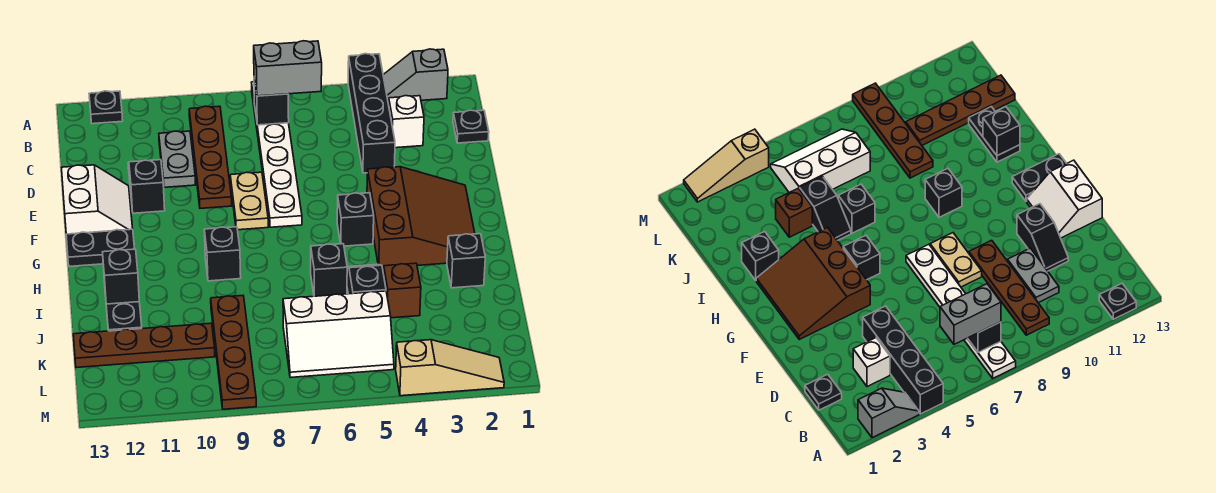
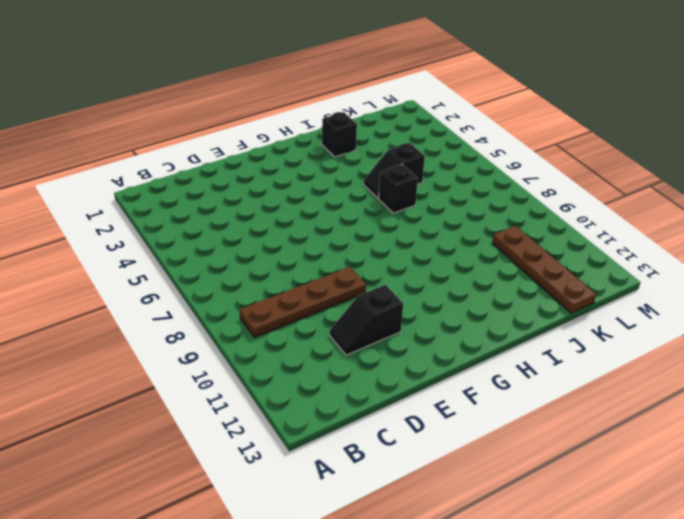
none -> grey 1x2 slope [383,49,448,103]
none -> black 1x4 brick [348,54,395,173]
none -> white 1x6 plate [251,82,302,227]

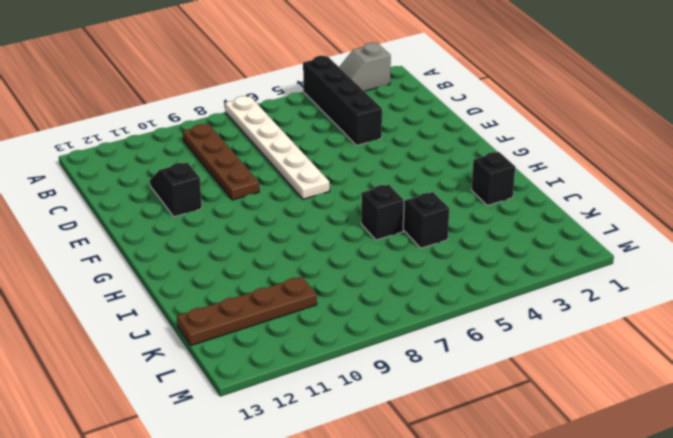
none -> black 1x1 plate [89,91,123,124]
none -> black 1x1 plate [453,110,489,143]
none -> white 1x1 brick [389,96,424,148]

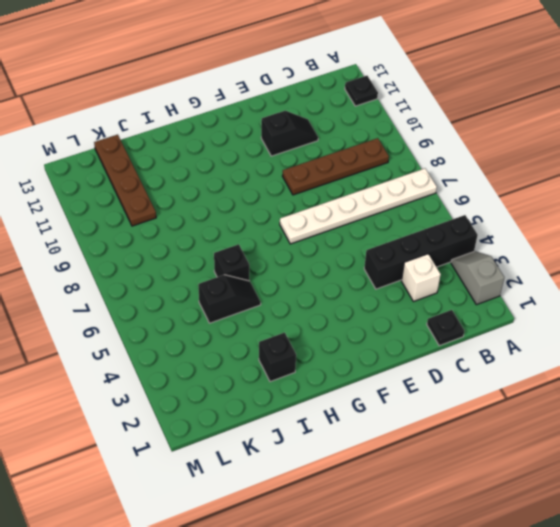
none -> grey 1x2 plate [159,131,196,187]
none -> tan 1x2 plate [230,172,268,230]
none -> white 2x2 slope [62,165,133,234]

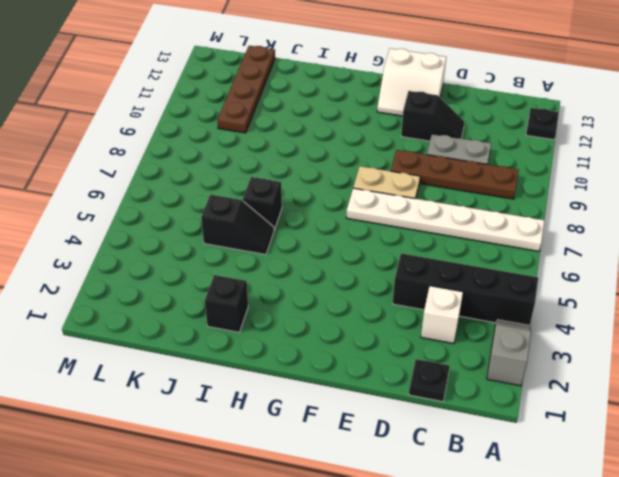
none -> brown 3x3 slope [367,167,475,268]
none -> black 1x1 brick [337,193,374,246]
none -> black 1x2 plate [66,229,135,266]

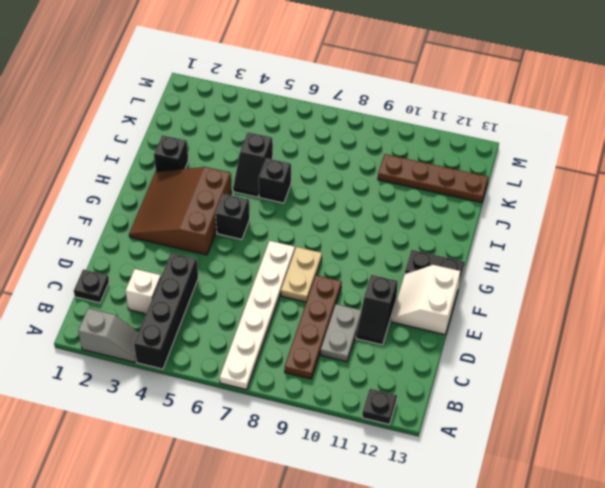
none -> black 1x1 brick [204,227,241,281]
none -> black 1x2 plate [105,295,142,331]
none -> brown 1x1 brick [384,263,421,318]

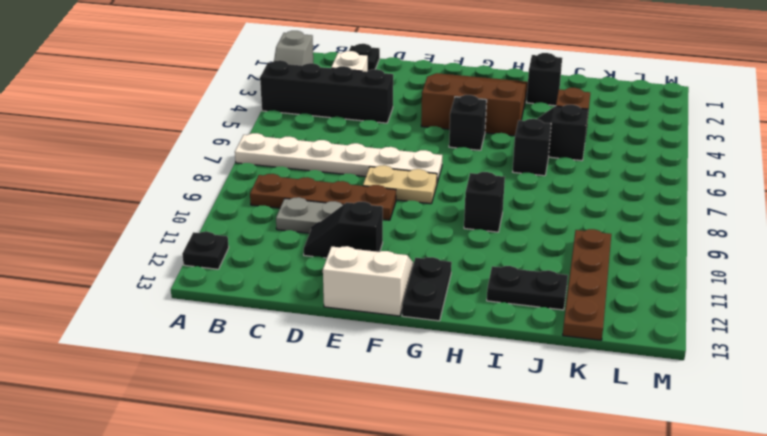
none -> brown 1x4 plate [211,296,256,409]
none -> white 2x3 slope [283,291,394,378]
none -> tan 1x3 slope [396,340,504,396]

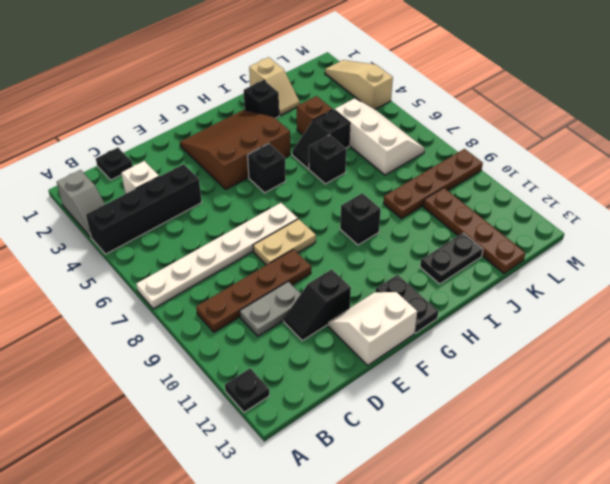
tan 1x2 slope [249,57,300,115] -> none
none -> black 1x1 brick [254,79,289,125]
none -> black 1x1 brick [103,249,139,304]
none -> grey 1x2 brick [254,41,322,96]

